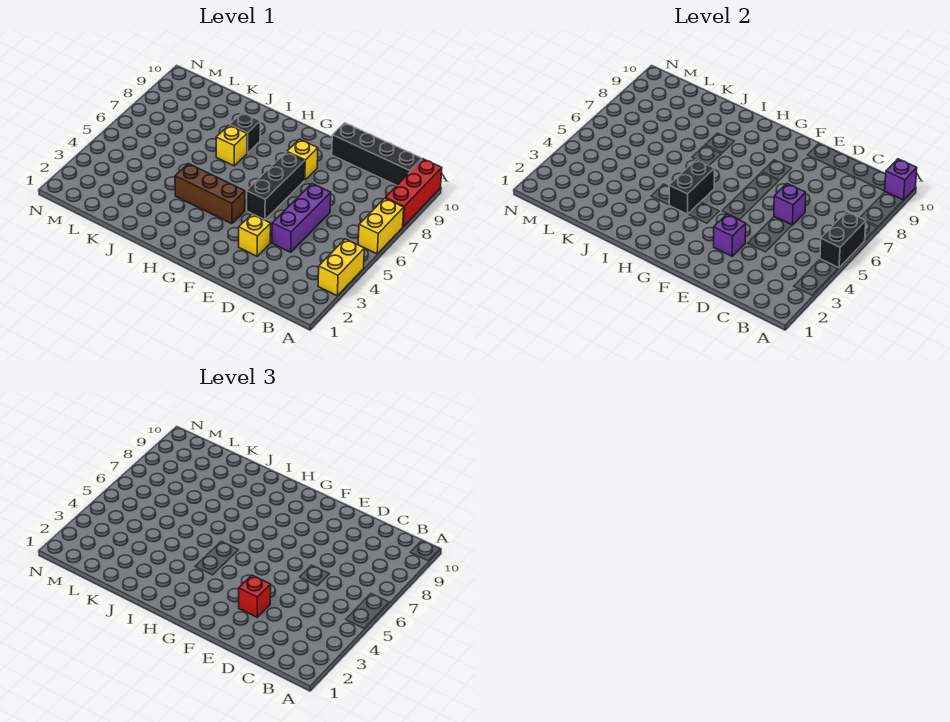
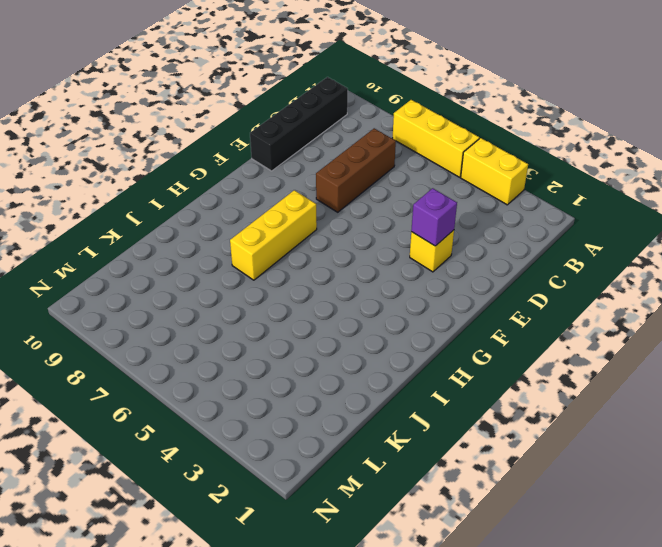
yellow 1x3 brick [392,100,479,177] -> yellow 1x2 brick [358,198,404,254]
brown 1x3 brick [316,128,396,212] -> brown 1x3 brick moved to [175,164,245,224]
yellow 1x3 brick [230,190,317,280] -> yellow 1x1 brick [216,125,247,166]
none -> red 1x3 brick [385,159,442,227]
none -> purple 1x3 brick [272,184,331,252]
none -> black 1x3 brick [247,152,305,220]

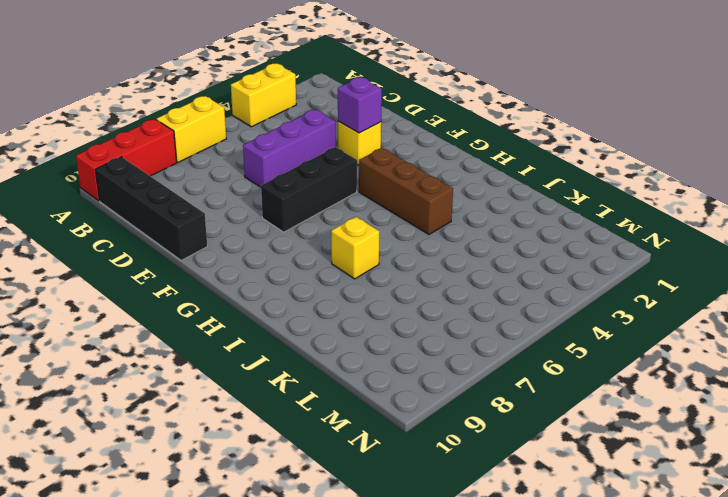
none -> yellow 1x1 brick [287,139,318,180]
none -> black 1x1 brick [230,113,260,153]
none -> black 1x2 brick [820,212,866,268]

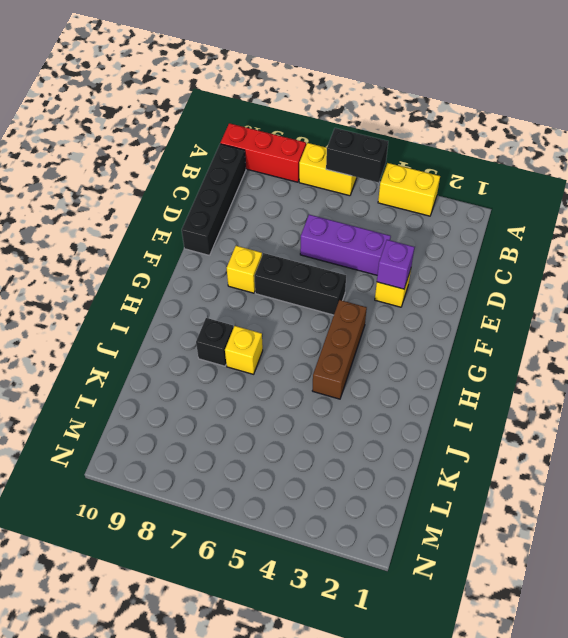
none -> purple 1x1 brick [885,159,917,200]
none -> purple 1x1 brick [774,184,806,225]
none -> black 1x2 brick [669,160,714,214]

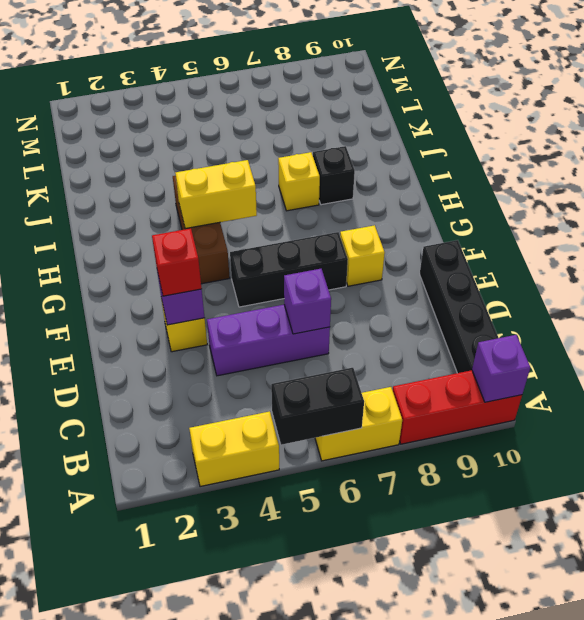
yellow 1x2 brick [175,160,257,229] -> black 1x2 brick [669,160,714,214]

